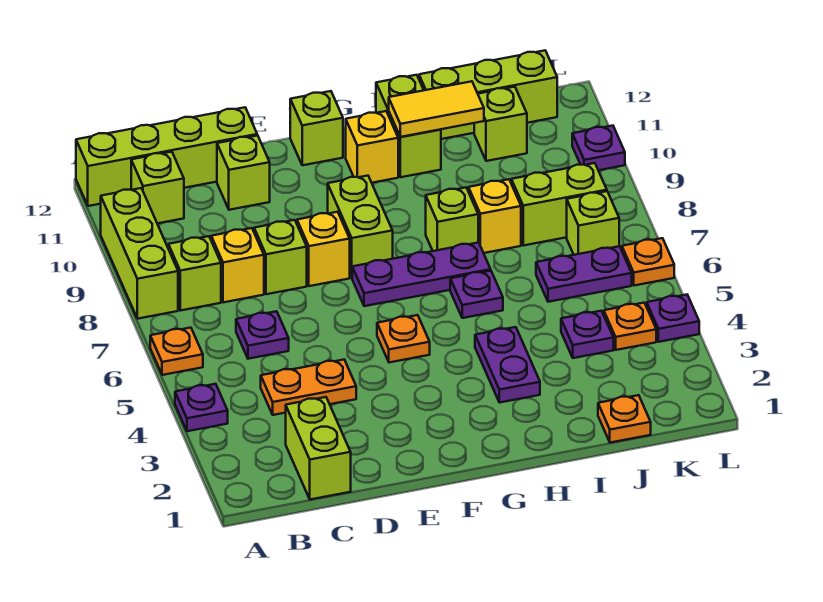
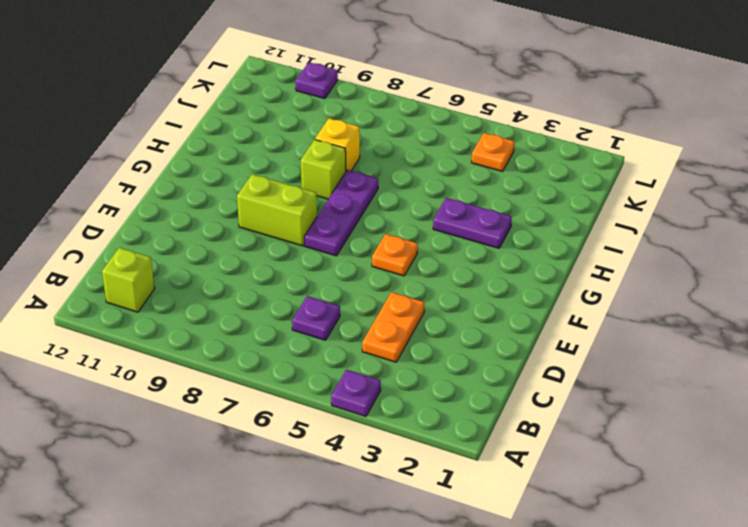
none -> orange 1x1 plate [150,328,203,375]
none -> lime 1x3 brick [101,188,178,319]
none -> lime 1x4 brick [76,107,257,206]
none -> lime 1x1 brick [168,236,221,311]

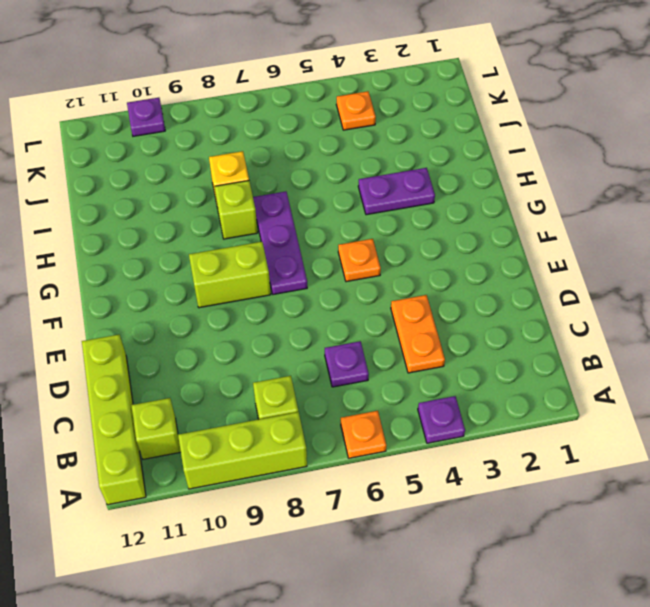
none -> lime 1x2 brick [286,397,351,499]
none -> yellow 1x1 brick [211,228,264,302]
none -> lime 1x1 brick [254,220,307,294]
none -> lime 1x1 brick [217,135,270,210]

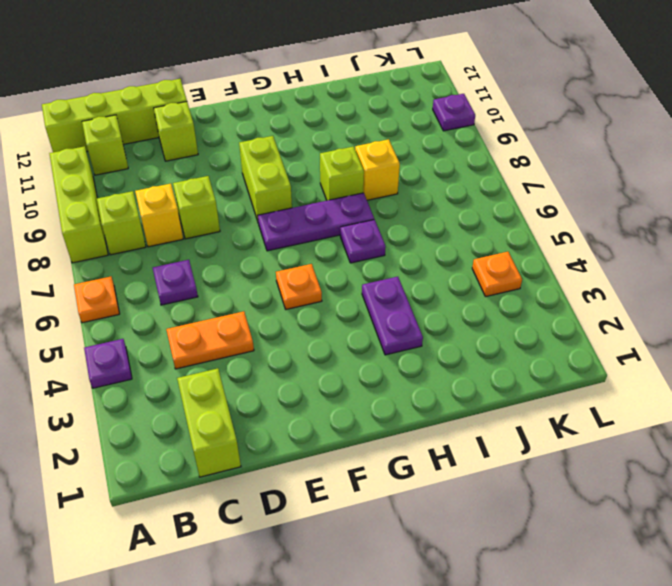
none -> yellow 1x1 brick [297,212,350,286]
none -> lime 1x1 brick [290,91,343,165]
none -> yellow 1x1 brick [346,111,398,183]
none -> lime 1x2 brick [376,75,441,177]

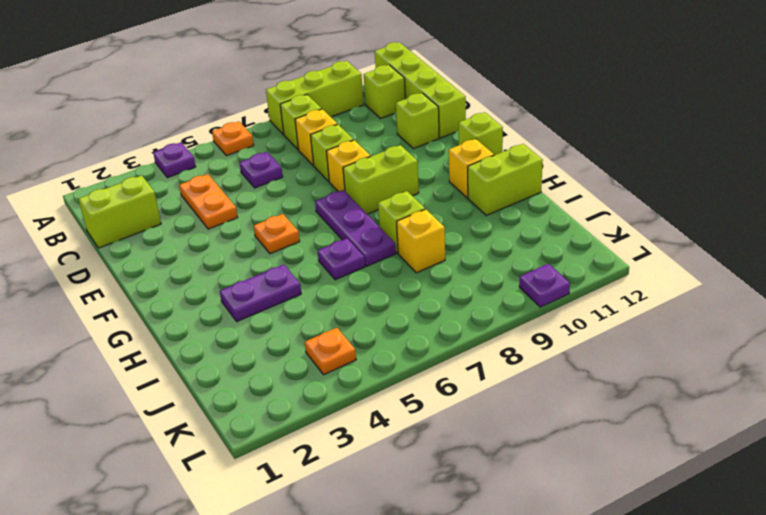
none -> lime 1x3 brick [419,51,557,139]
none -> orange 1x1 plate [598,395,651,443]
none -> purple 1x1 plate [561,311,614,358]
none -> purple 1x2 plate [536,246,632,302]

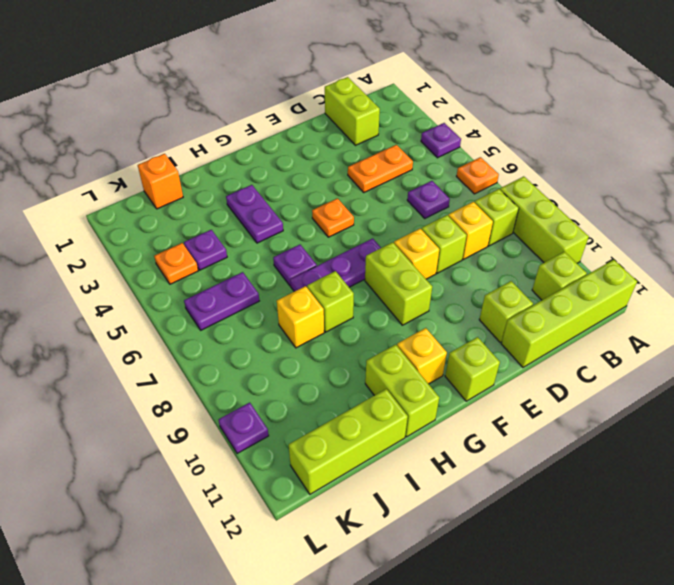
orange 1x1 brick [138,154,183,209] -> orange 1x1 plate [598,395,651,443]
none -> lime 1x2 brick [511,163,607,245]
none -> lime 1x1 brick [474,87,527,161]
none -> lime 1x1 brick [567,191,619,255]
none -> purple 1x1 plate [647,295,699,342]

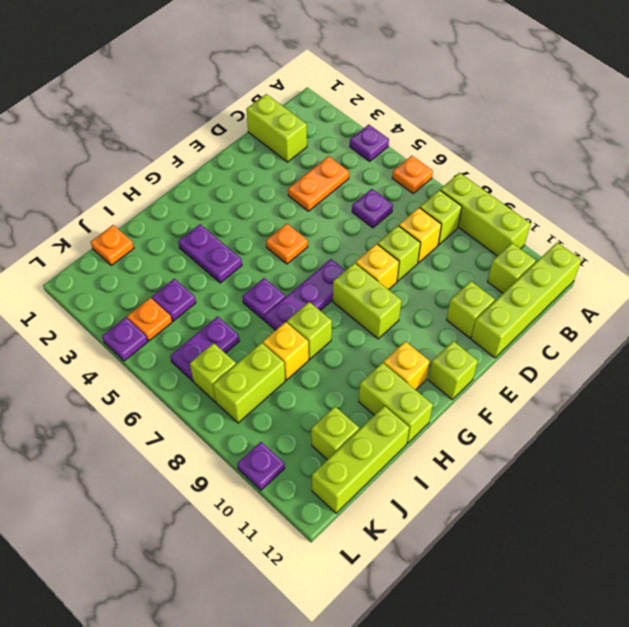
none -> orange 1x1 plate [622,238,674,286]
none -> yellow 1x2 tile [389,81,484,137]

